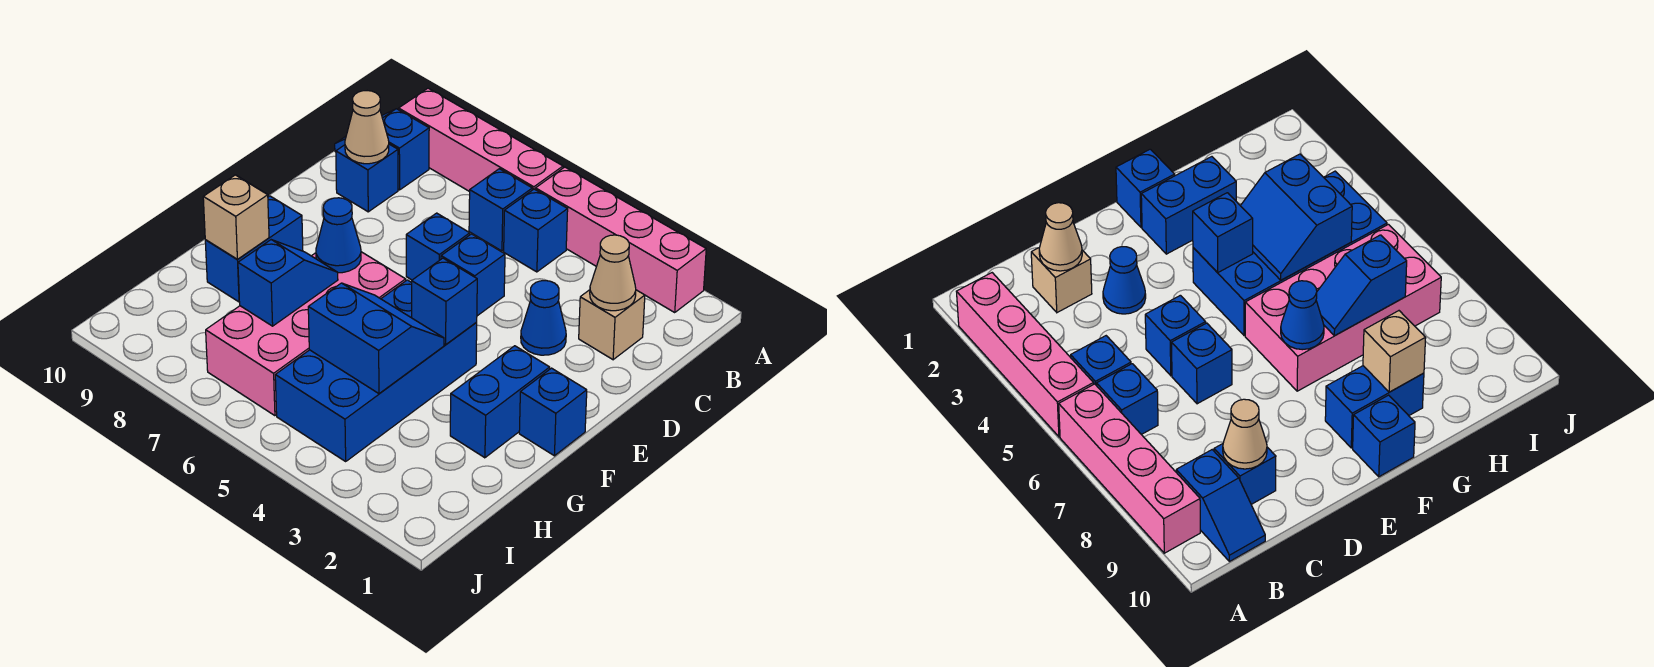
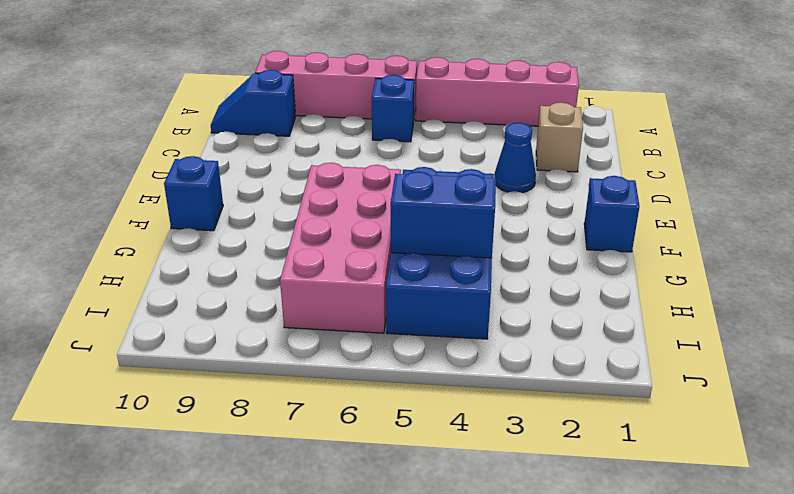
none -> blue 1x1 brick [504,189,568,272]
none -> blue 1x1 brick [336,144,398,212]
none -> blue 1x1 brick [441,234,505,316]

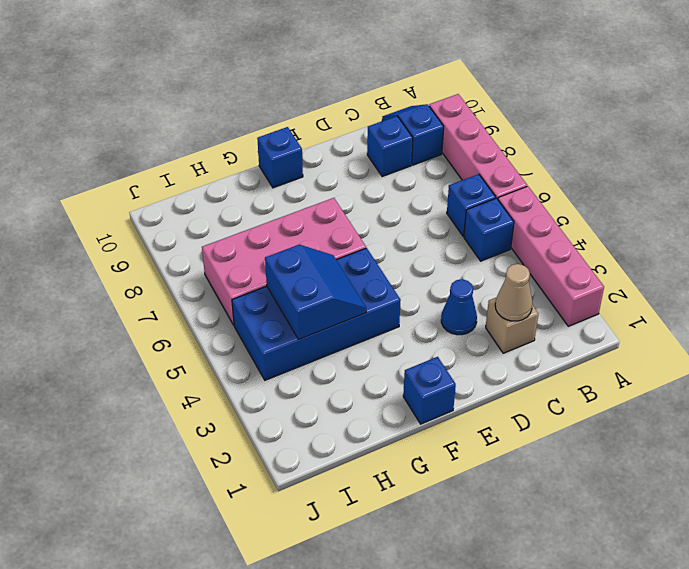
none -> blue 1x1 brick [441,234,505,316]
none -> blue 1x1 brick [406,213,470,280]
none -> blue 1x2 brick [450,346,550,458]

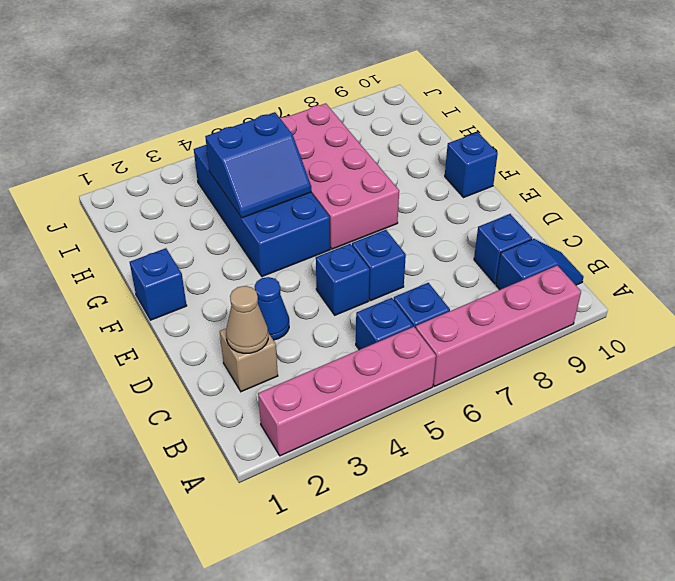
none -> blue 1x2 brick [450,346,550,458]
none -> blue 1x2 brick [205,196,303,302]
none -> tan 1x1 cone [345,91,389,164]

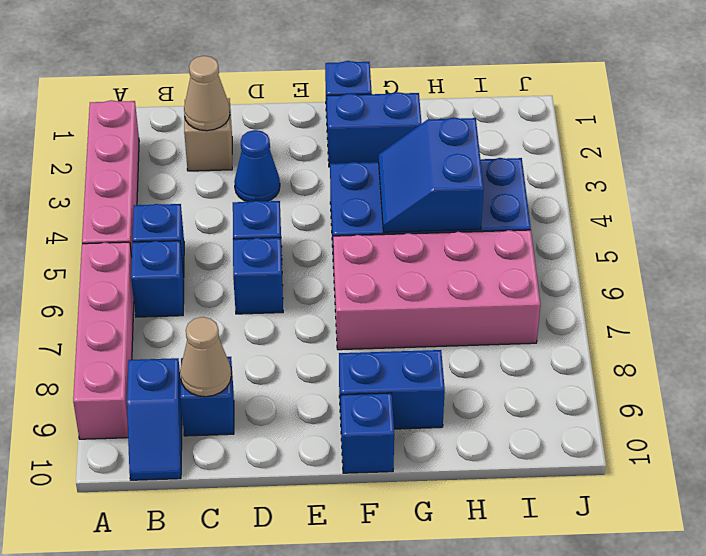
none -> blue 1x1 brick [412,258,477,345]
none -> blue 1x1 cone [316,198,361,273]
none -> blue 1x2 slope [238,240,338,326]

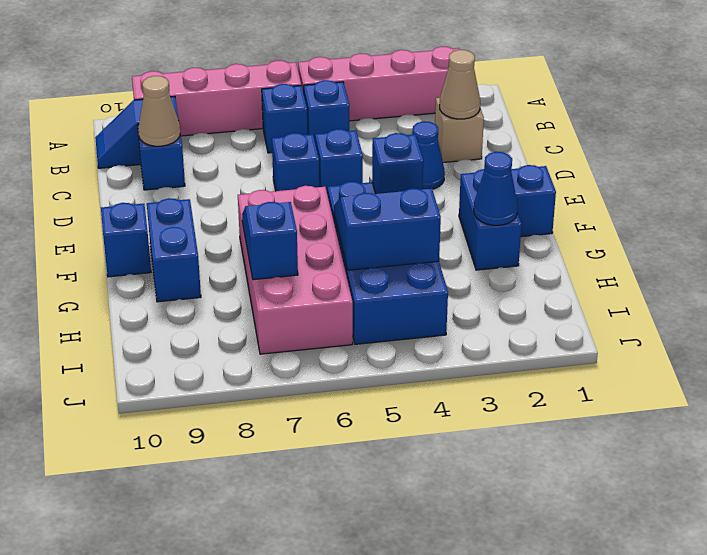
blue 1x1 cone [474,152,518,225] -> blue 1x1 cone moved to [316,198,361,273]
none -> tan 1x1 brick [203,175,269,260]

